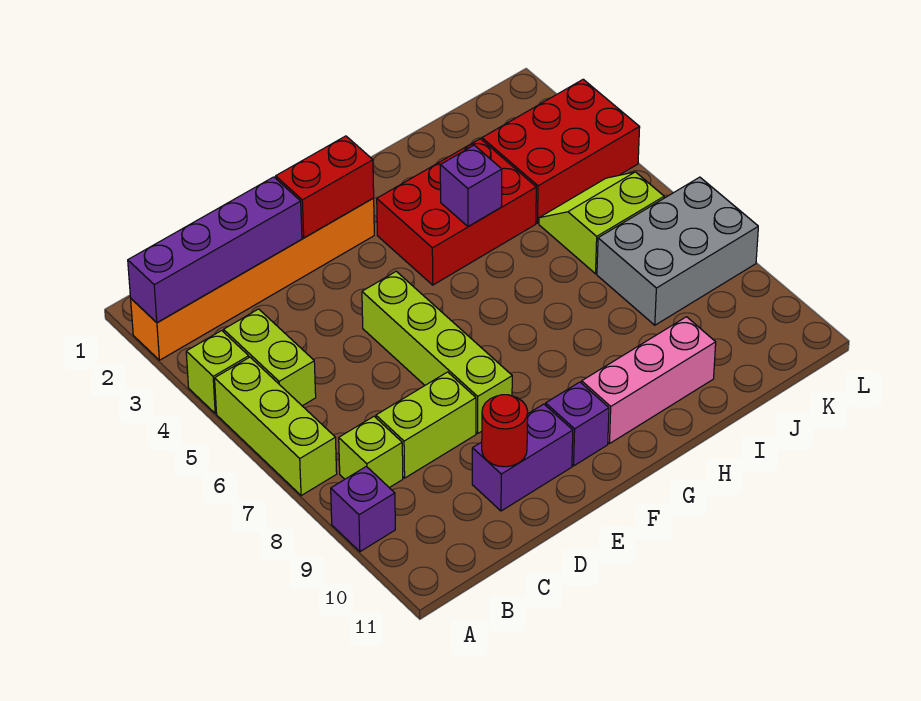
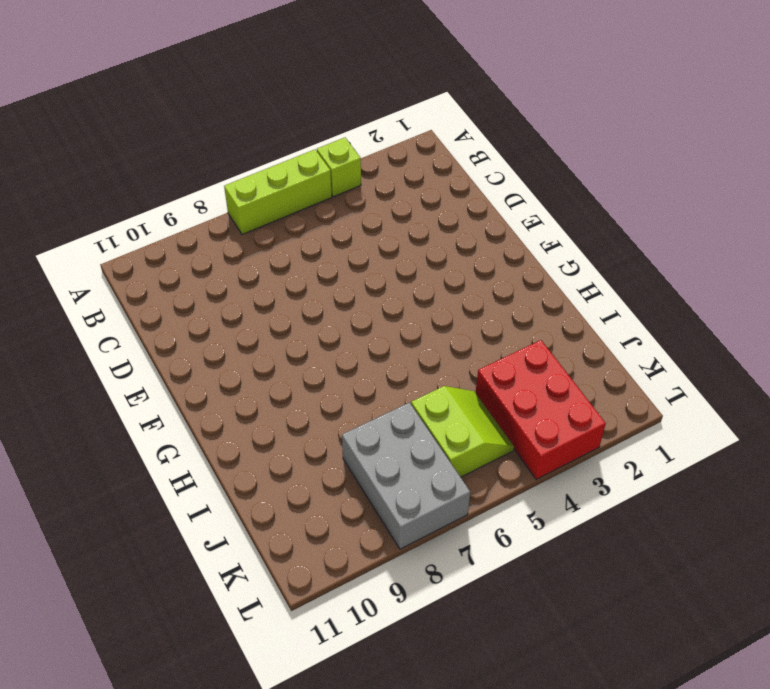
none -> orange 1x6 brick [131,198,374,360]
none -> purple 1x1 brick [331,466,395,552]
none -> lime 1x2 brick [224,309,316,406]

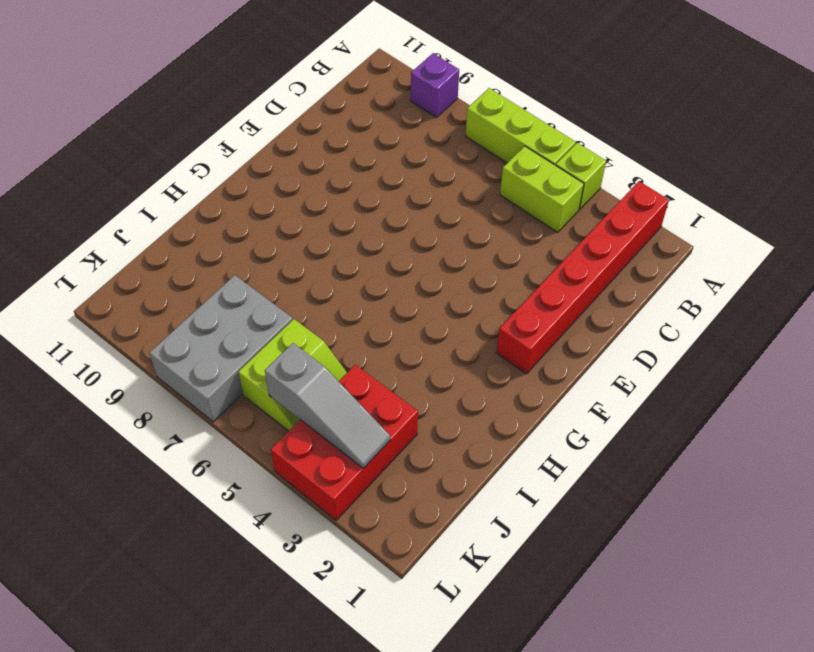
red 1x6 brick [496,181,669,374] -> orange 1x6 brick [131,198,374,360]
grey 1x3 slope [265,343,390,468] -> none
none -> lime 1x1 brick [339,416,403,488]
none -> lime 1x2 brick [376,372,476,478]
none -> purple 1x2 brick [472,404,573,511]

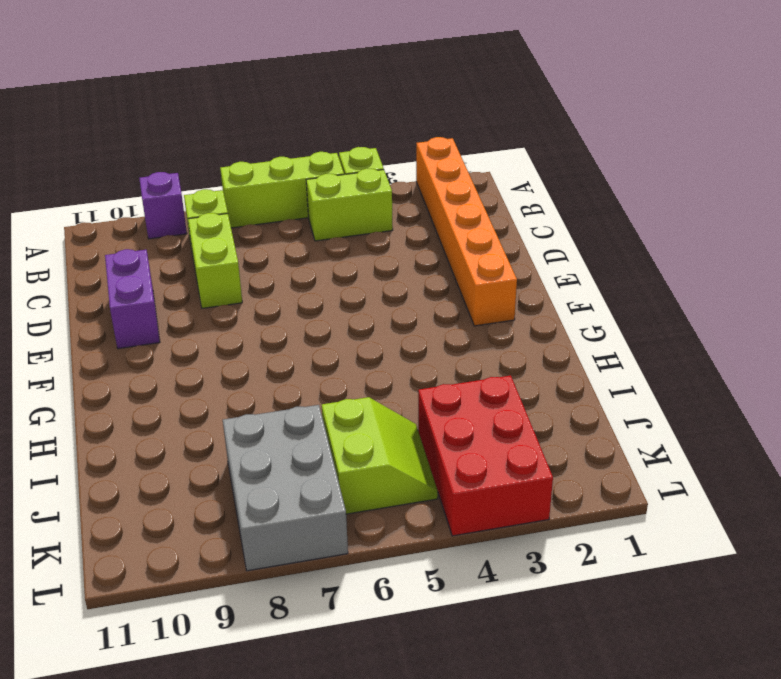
none -> lime 1x4 brick [362,271,512,433]
none -> purple 1x1 brick [546,382,609,466]
none -> red 2x3 brick [377,139,536,285]

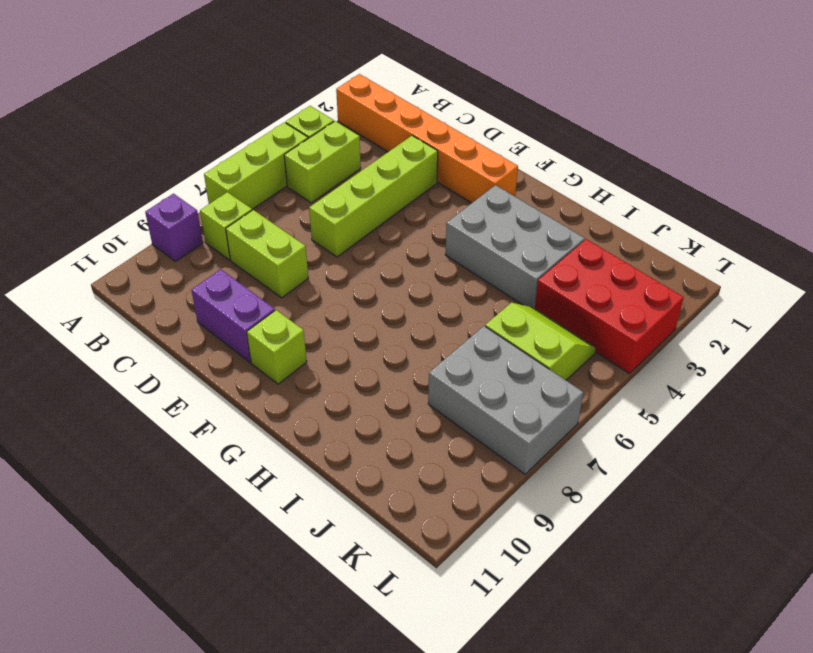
lime 1x4 brick [309,136,438,257] -> lime 1x4 brick moved to [362,271,512,433]
lime 1x1 brick [247,310,307,384] -> purple 1x1 brick [546,382,609,466]
grey 2x3 brick [445,185,585,308] -> red 2x3 brick [377,139,536,285]
none -> pink 1x3 brick [582,317,716,444]
none -> purple 1x4 brick [128,177,302,322]
none -> red 1x1 round brick [482,395,528,467]

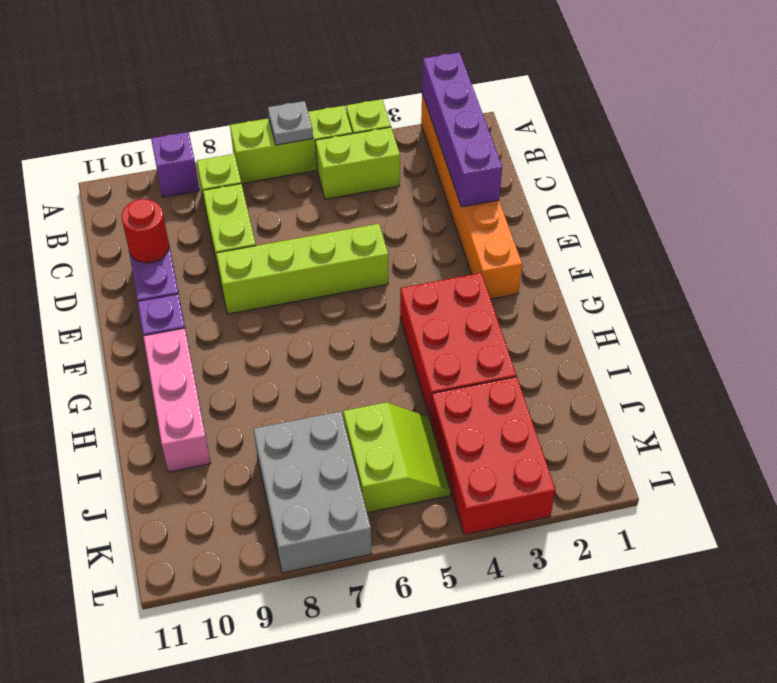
grey 1x1 plate [268,101,313,145] -> none
none -> red 1x2 brick [276,136,374,238]
none -> purple 1x1 brick [440,145,502,227]

